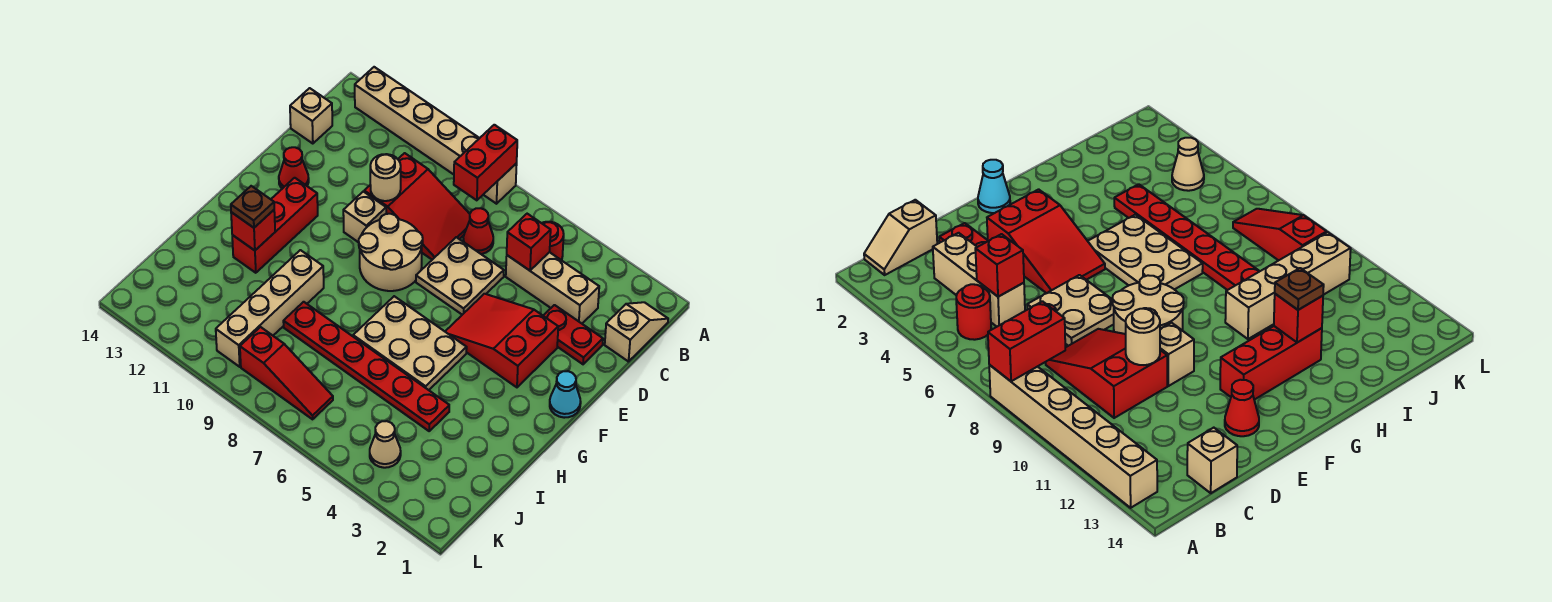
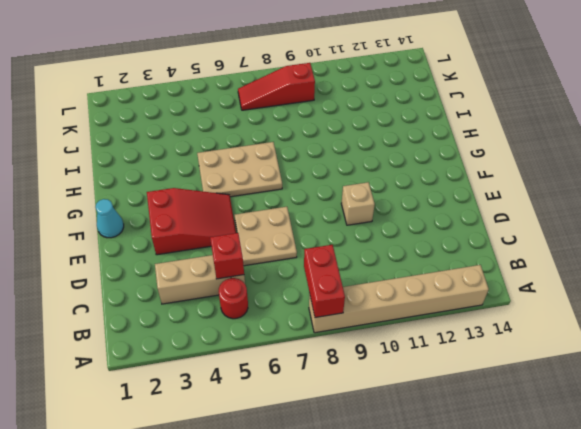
none -> tan 1x2 slope [605,302,668,362]
none -> red 1x1 cone [463,208,493,254]
none -> red 2x3 slope [364,153,470,260]

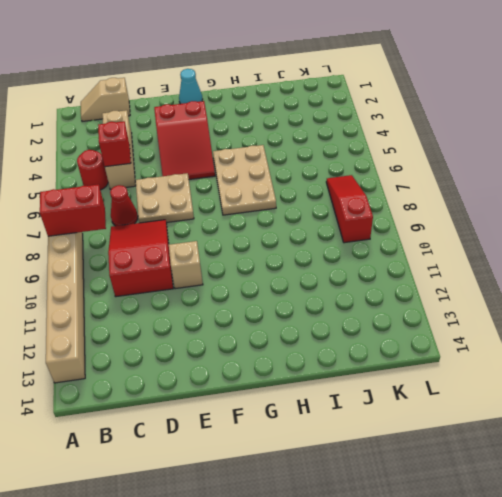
none -> tan 1x1 brick [290,88,332,144]
none -> red 1x2 plate [543,305,603,364]
none -> tan 2x2 round brick [359,214,423,291]

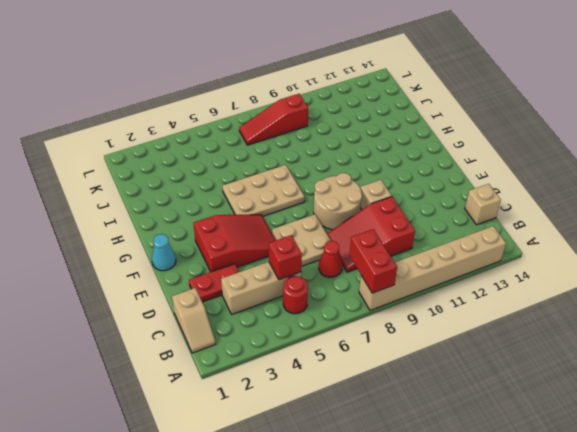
none -> red 1x1 cone [279,147,309,189]
none -> red 1x3 brick [232,178,318,273]
none -> tan 1x4 brick [216,250,324,367]

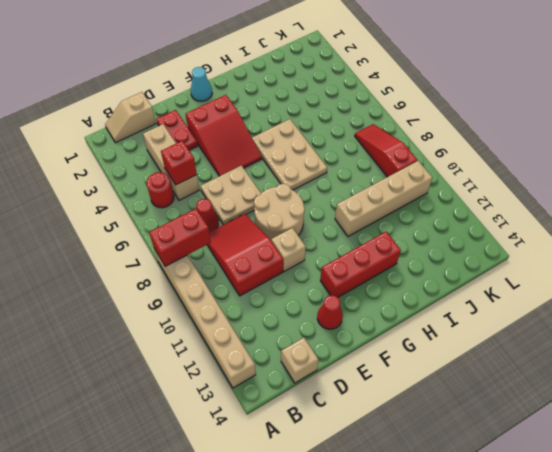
none -> red 1x6 plate [283,302,449,431]
none -> tan 1x1 cone [370,421,401,468]
none -> tan 1x1 round brick [370,154,401,201]

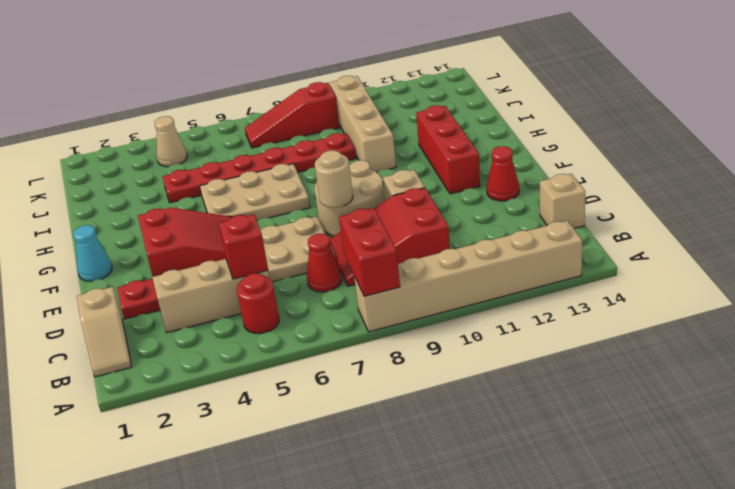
tan 1x1 round brick [315,150,353,208] -> tan 1x1 round brick moved to [370,154,401,201]
none -> red 1x1 brick [231,210,275,250]
none -> brown 1x1 plate [231,186,274,228]

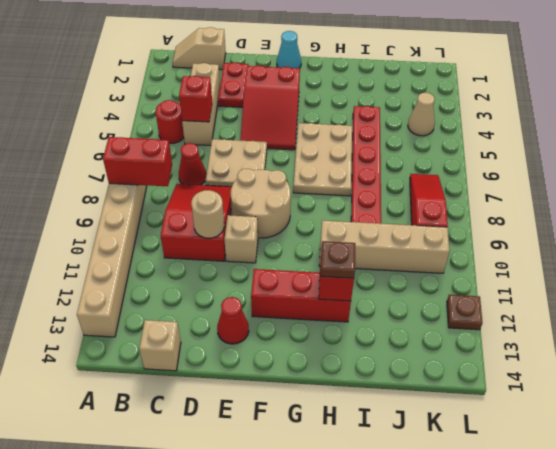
brown 1x1 plate [447,295,482,330] -> none

